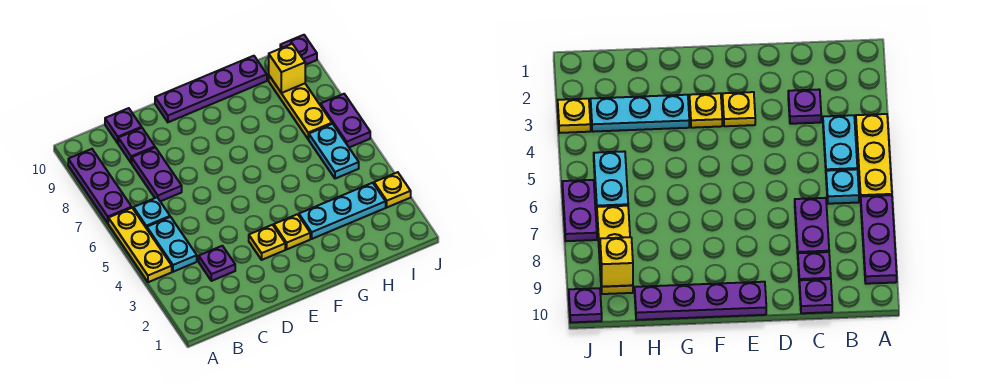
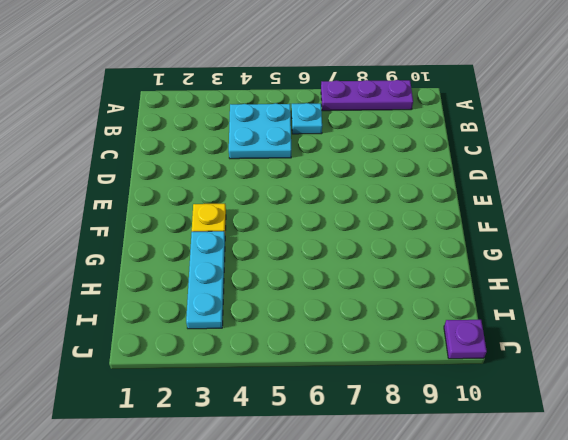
cyan 2x2 plate [229,103,291,159] -> cyan 1x2 plate [147,217,197,272]
none -> yellow 1x3 plate [108,208,172,282]
none -> purple 1x1 plate [199,246,235,281]
none -> purple 1x2 plate [132,148,182,201]

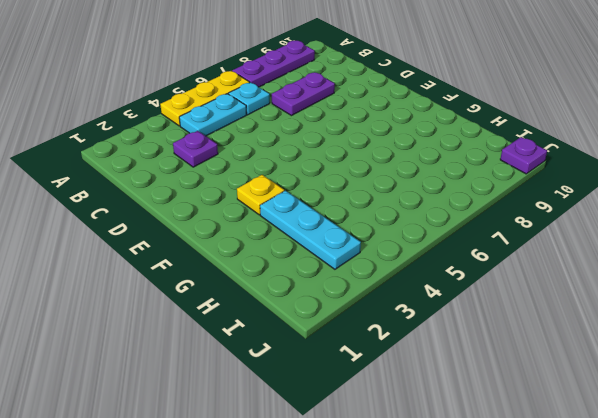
none -> purple 1x1 plate [118,128,155,163]
none -> purple 1x1 plate [105,108,142,143]
none -> yellow 1x1 plate [249,225,285,260]

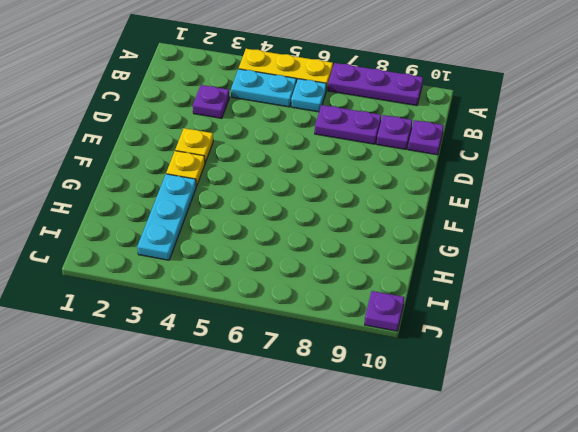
none -> purple 1x4 plate [155,56,267,122]
none -> cyan 1x2 plate [309,124,359,179]
none -> yellow 1x3 plate [269,76,332,139]

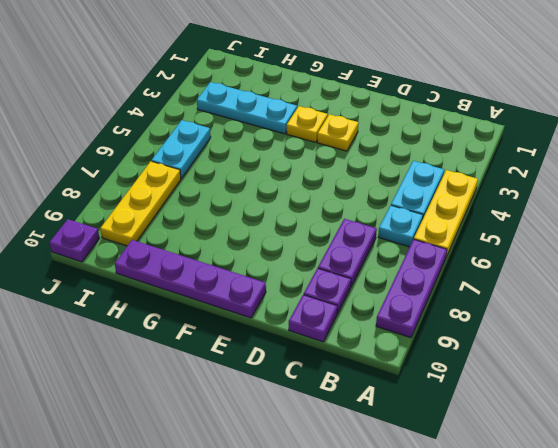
none -> purple 1x1 plate [199,246,235,281]
none -> yellow 1x1 plate [374,172,411,207]
none -> purple 1x2 plate [320,94,370,147]

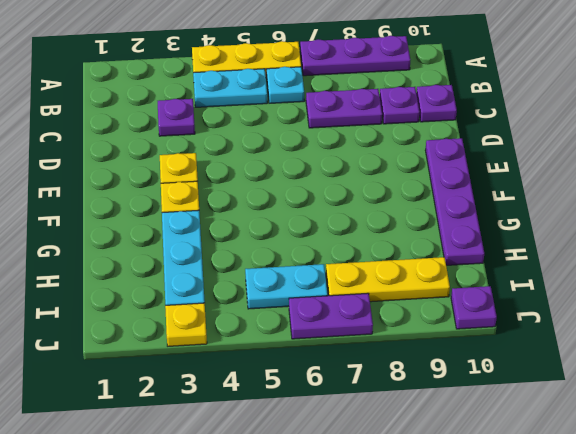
none -> yellow 1x1 brick [269,44,305,93]

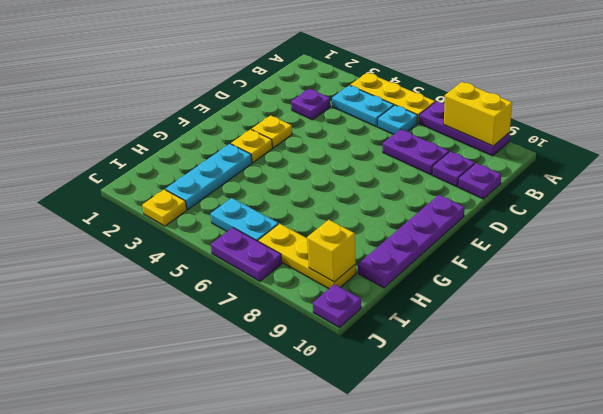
yellow 1x2 brick [444,82,512,146] -> none

